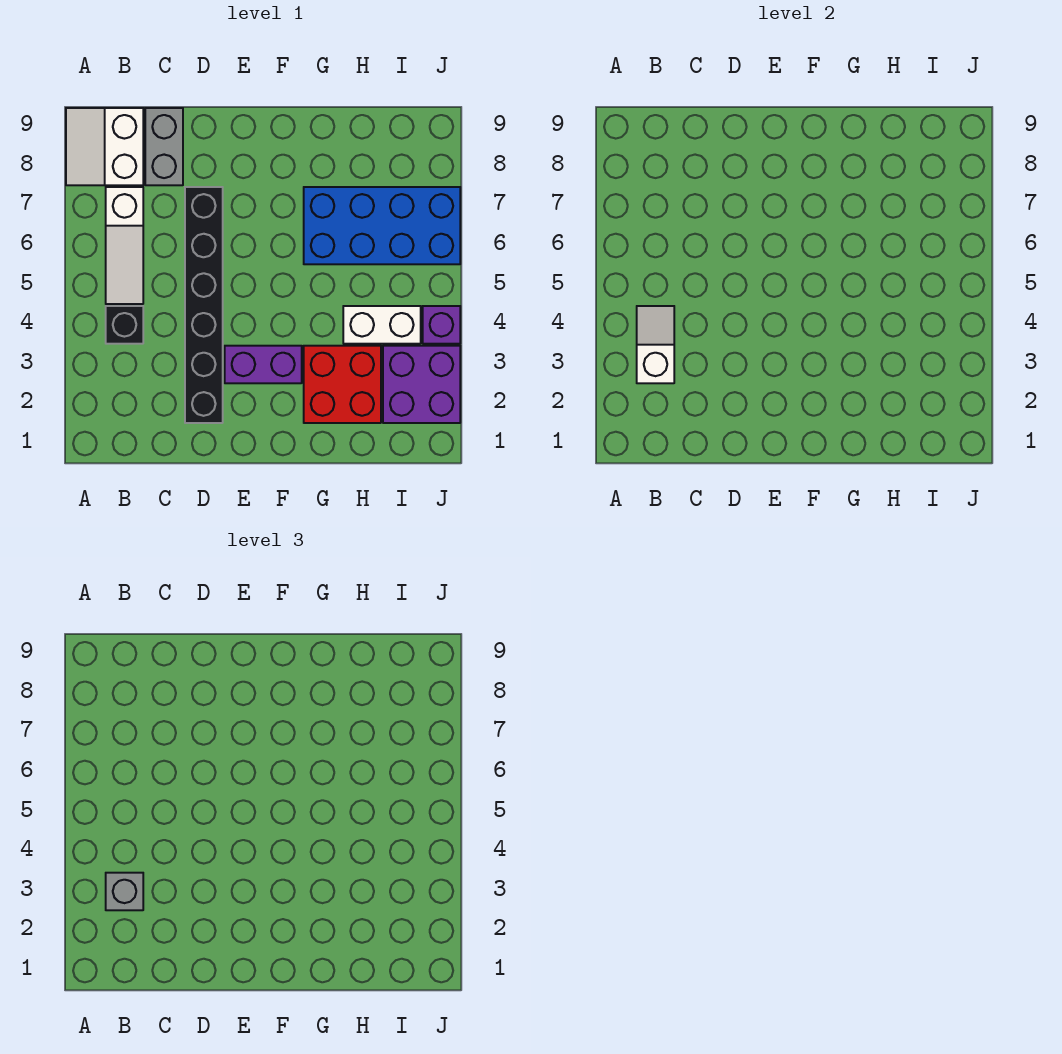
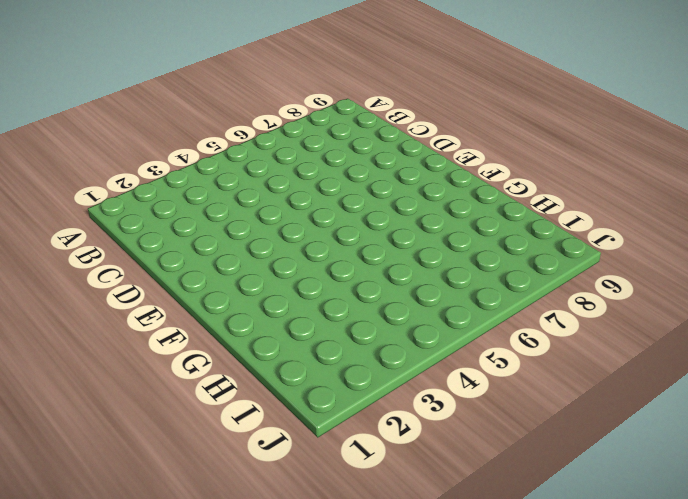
none -> white 2x2 slope [66,108,143,185]
none -> black 1x1 brick [106,306,143,344]
none -> white 1x3 slope [106,187,143,304]

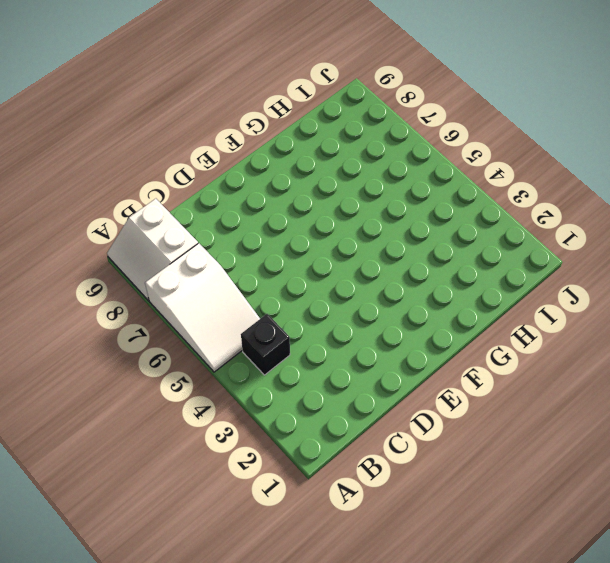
white 2x3 slope [145,243,260,372] -> white 1x3 slope [106,187,143,304]
none -> grey 1x2 brick [145,108,183,185]
none -> black 1x6 brick [185,187,223,423]
none -> purple 1x2 brick [225,346,302,383]

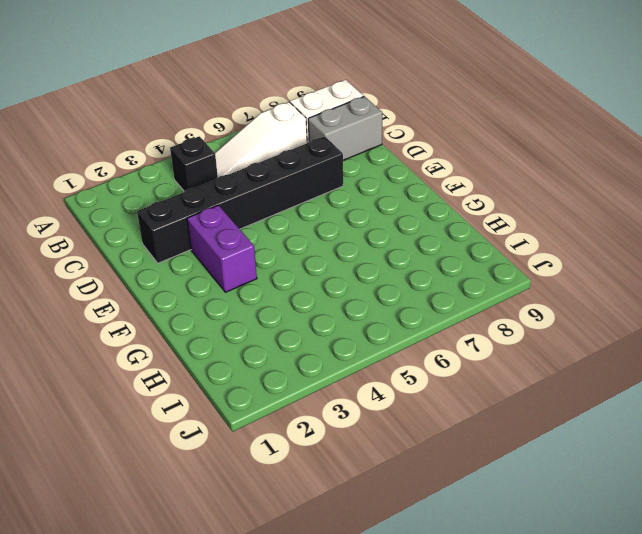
none -> red 2x2 brick [304,346,381,423]
none -> blue 2x4 brick [304,187,460,264]
none -> white 1x2 brick [343,306,421,344]

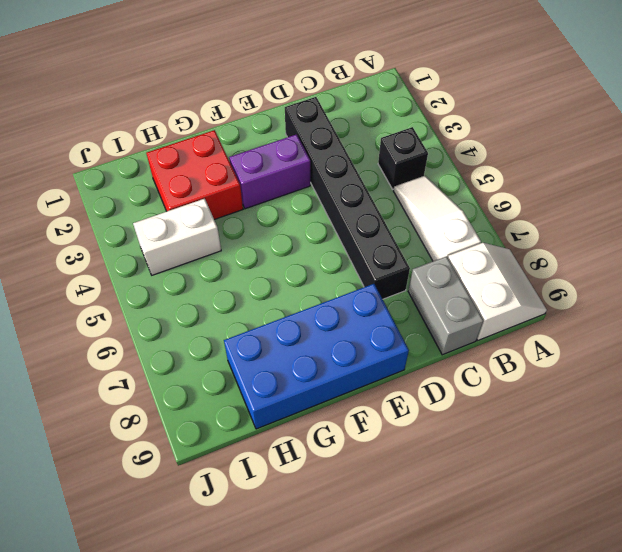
blue 2x4 brick [224,284,409,429] -> blue 2x4 brick moved to [304,187,460,264]
none -> purple 2x2 brick [383,346,460,423]
none -> purple 1x1 brick [423,306,460,344]
none -> white 1x2 slope [637,306,674,383]

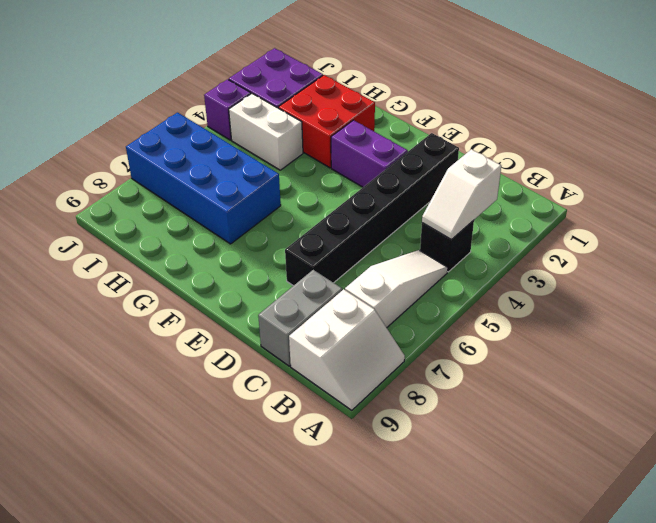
none -> grey 1x1 brick [106,873,143,910]

